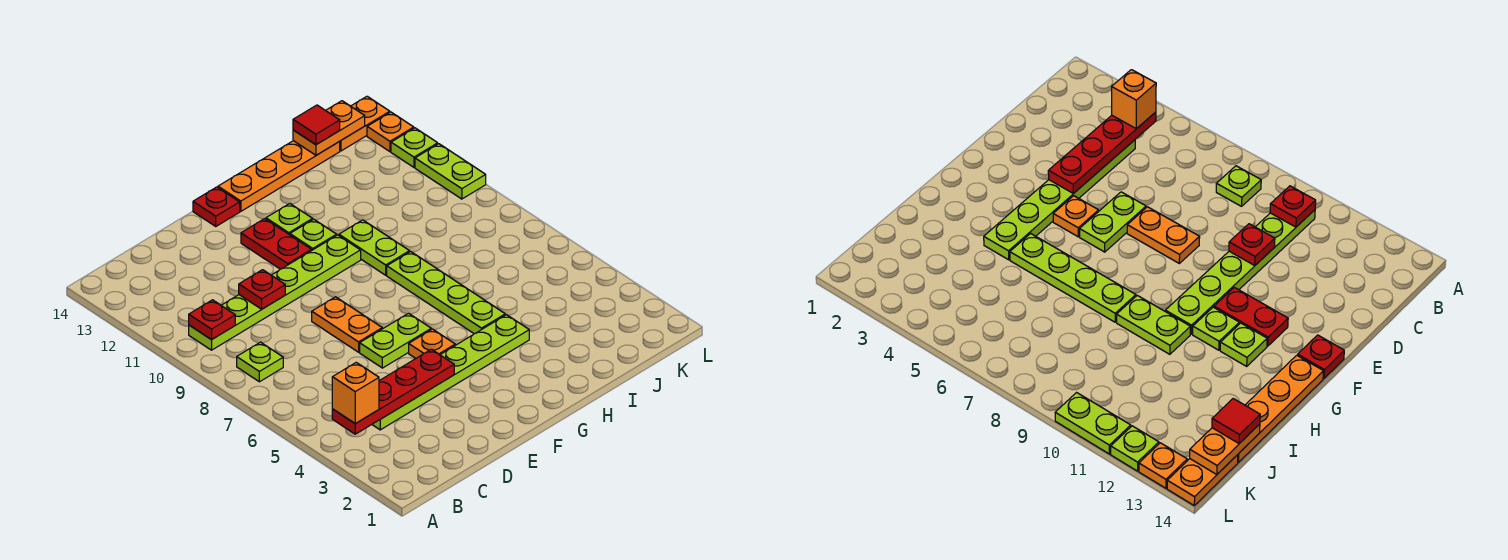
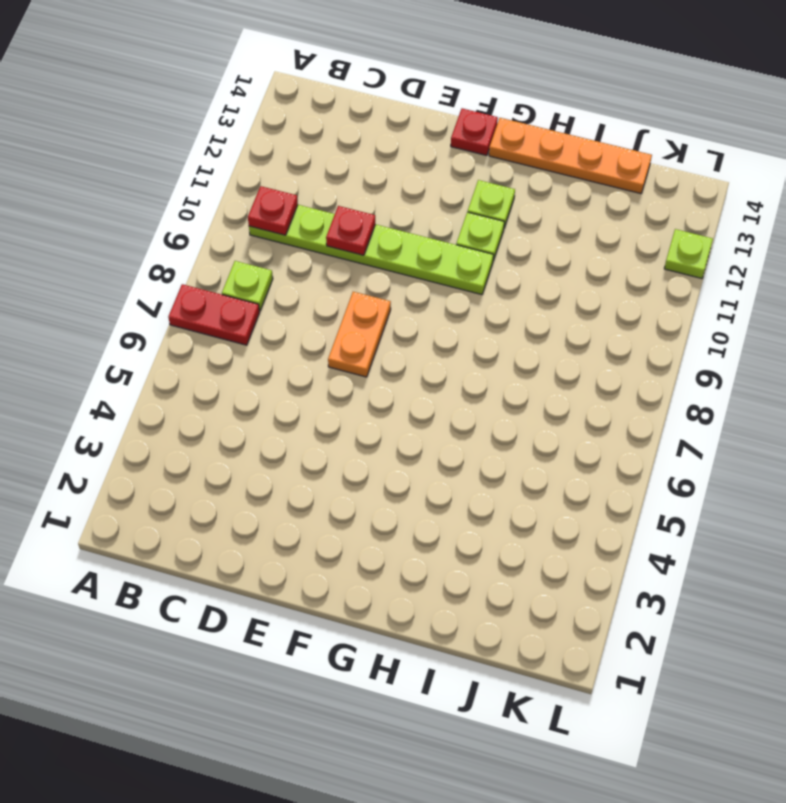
red 1x2 plate [168,284,260,345] -> red 1x2 plate turned to [241,219,312,269]
none -> lime 1x6 plate [372,315,529,430]
none -> lime 1x2 plate [360,313,431,368]
none -> orange 1x1 plate [409,329,455,358]

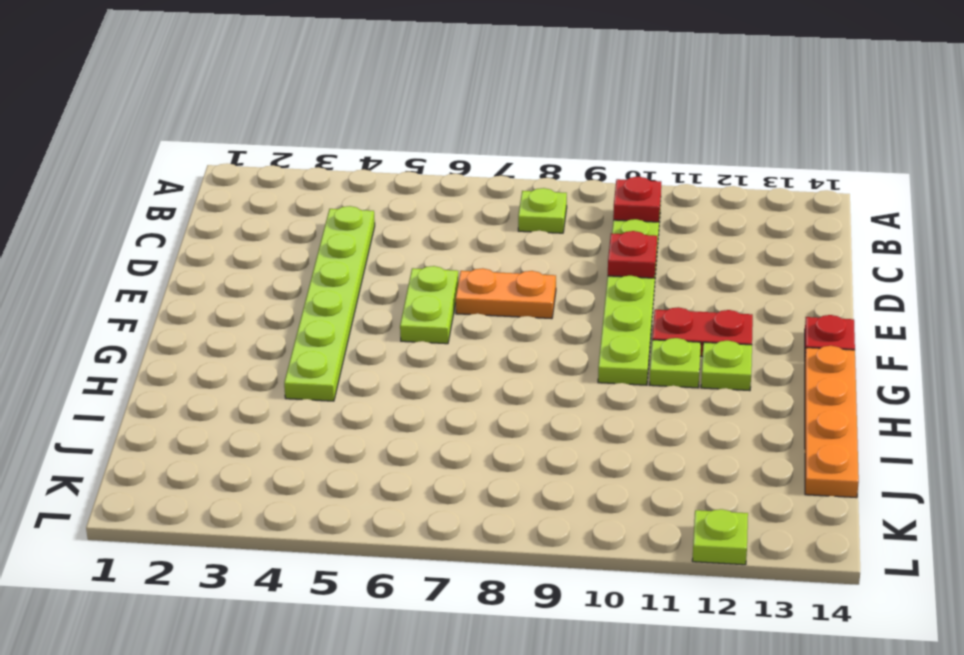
none -> orange 1x1 plate [409,329,455,358]
none -> lime 1x4 plate [387,252,505,334]
none -> lime 1x2 plate [339,220,410,275]

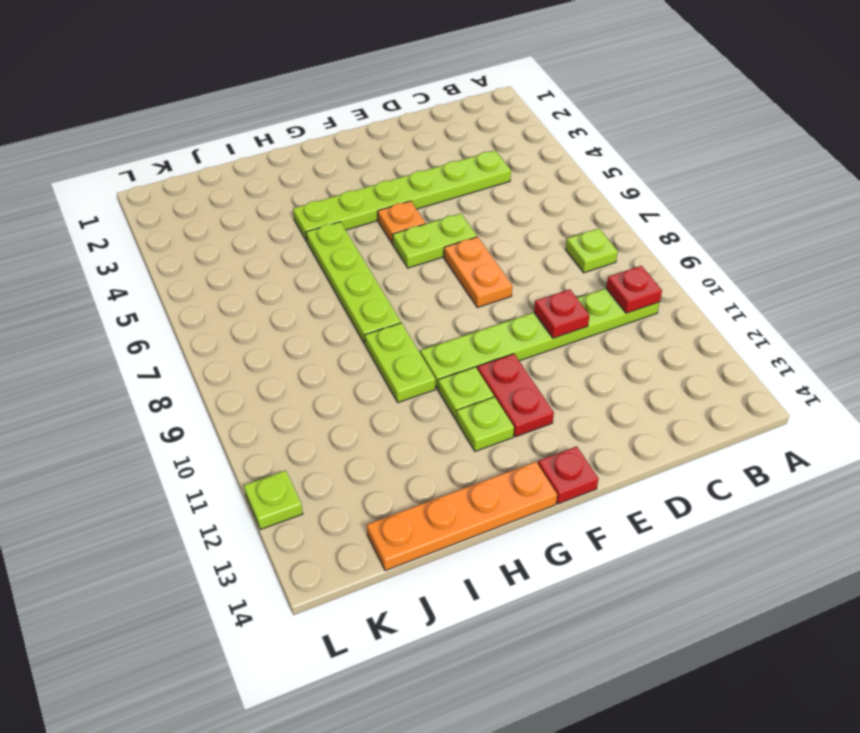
none -> orange 1x2 plate [339,96,390,151]
none -> lime 1x2 plate [415,144,486,199]
none -> orange 1x1 plate [367,112,414,152]

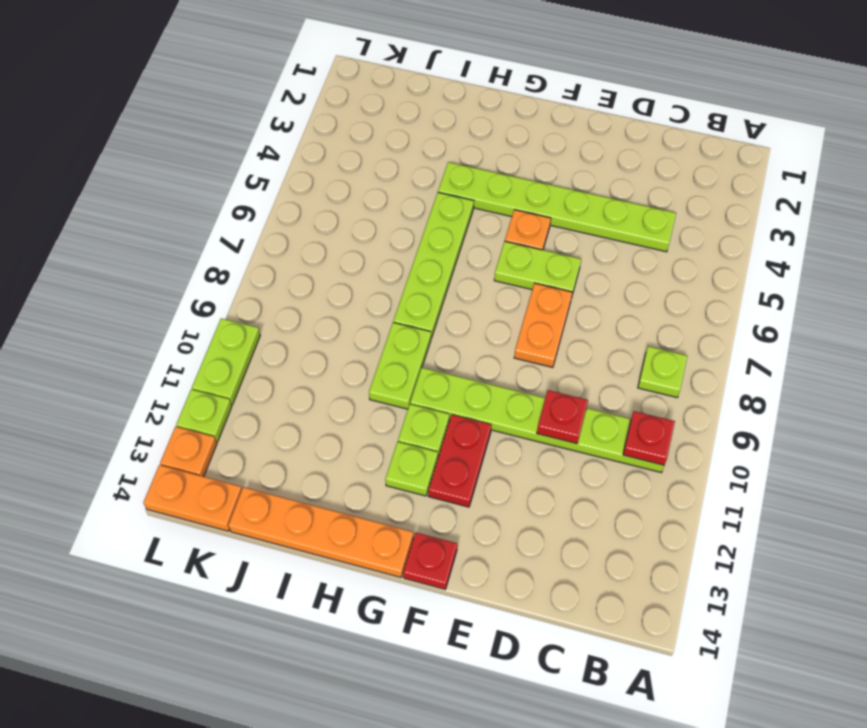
none -> red 1x4 plate [332,349,454,434]
none -> orange 1x2 plate [293,101,365,155]
none -> orange 1x1 brick [332,362,379,424]

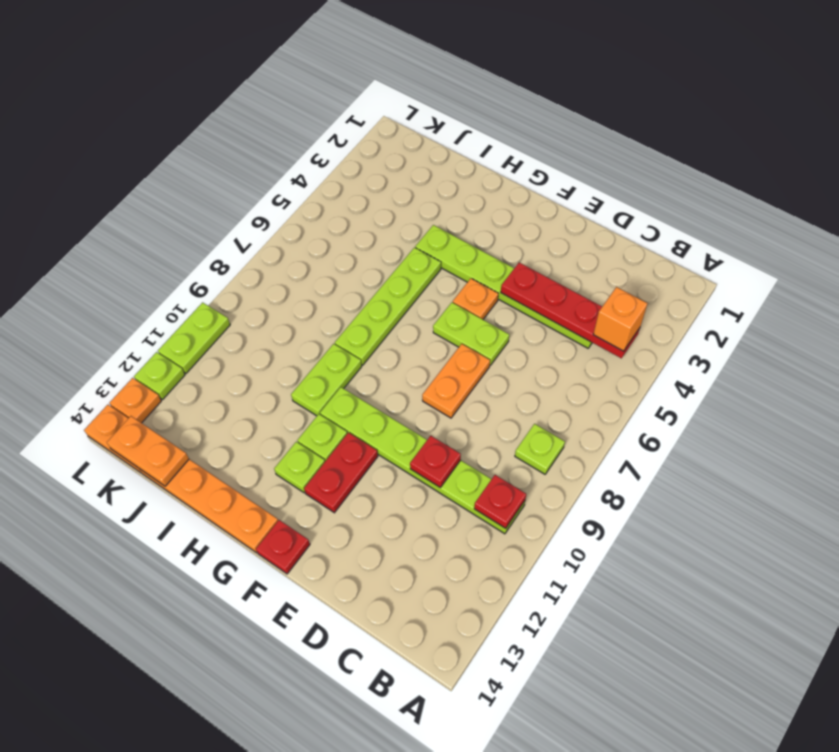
none -> red 1x1 tile [293,105,340,145]

